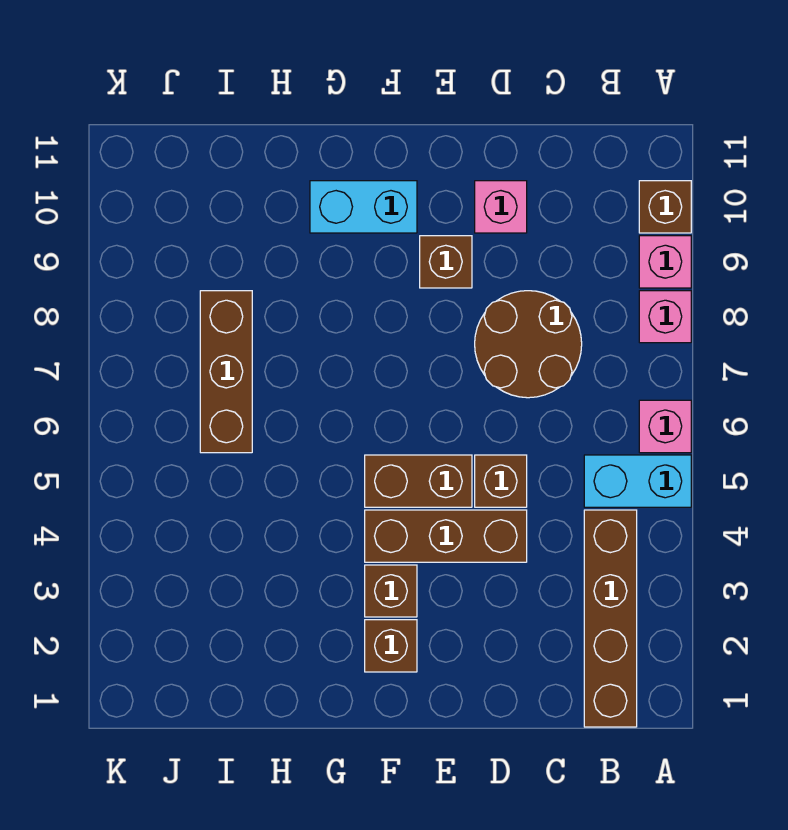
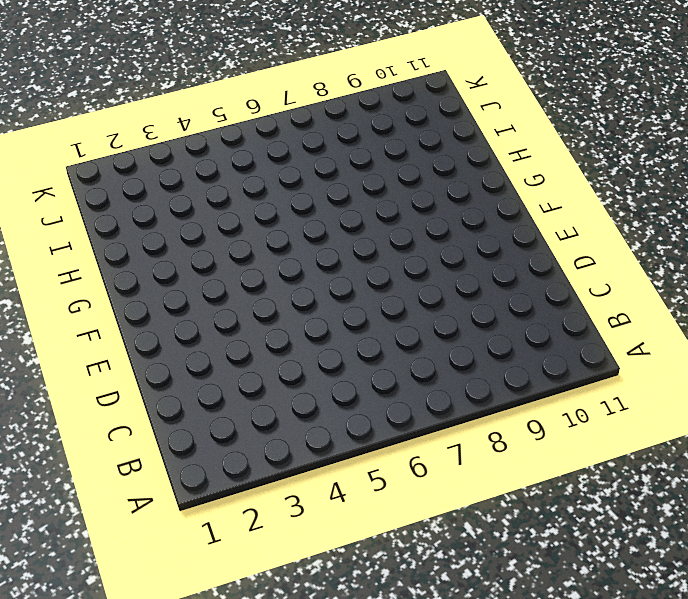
none -> cyan 1x2 brick [584,455,691,507]
none -> pink 1x1 brick [639,400,691,453]
none -> pink 1x1 brick [639,291,691,343]

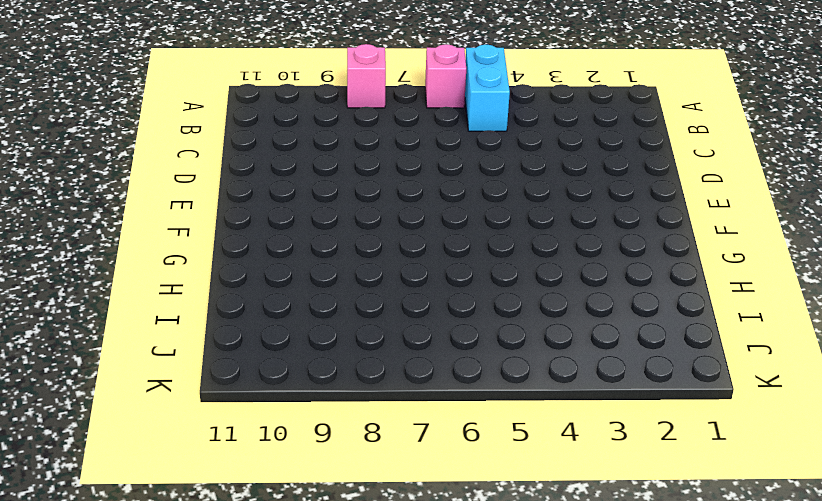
none -> pink 1x1 brick [639,236,691,288]
none -> brown 1x1 brick [639,181,691,233]
none -> brown 1x4 brick [584,510,637,727]

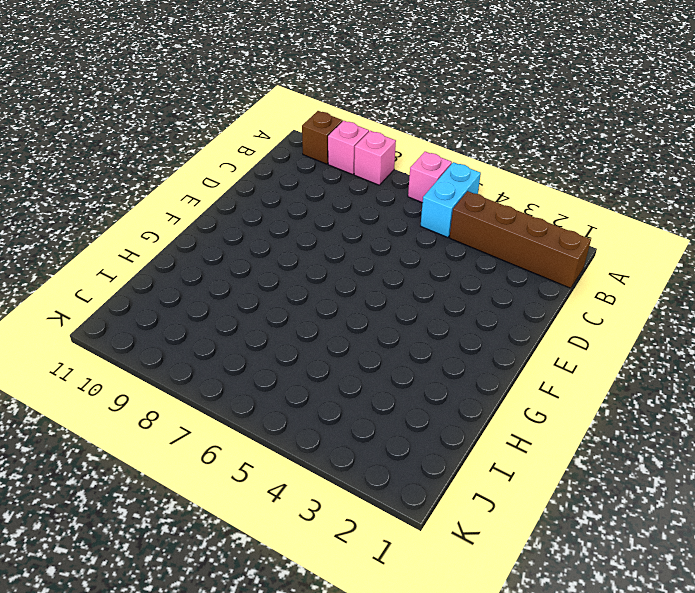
none -> brown 2x2 round brick [475,291,582,398]
none -> brown 1x3 brick [365,510,527,562]
none -> brown 1x1 brick [475,455,527,507]

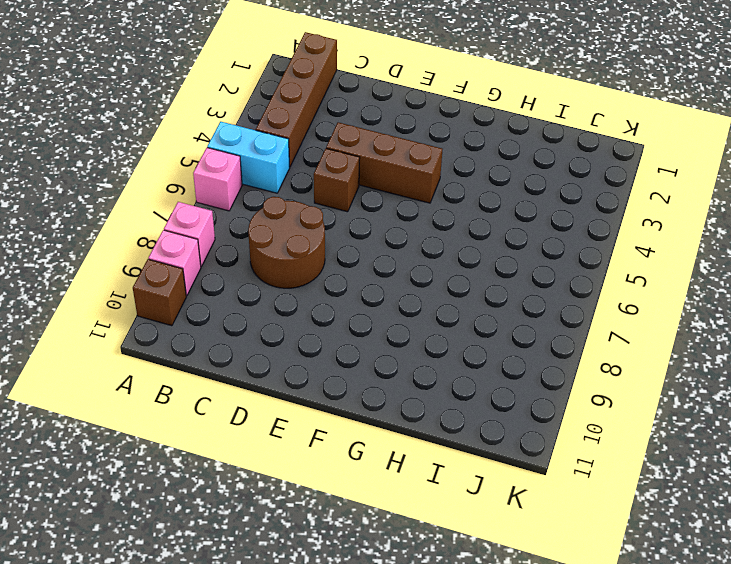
none -> pink 1x1 brick [475,181,527,233]
none -> brown 1x2 brick [365,455,472,507]
none -> brown 1x1 brick [420,236,472,288]

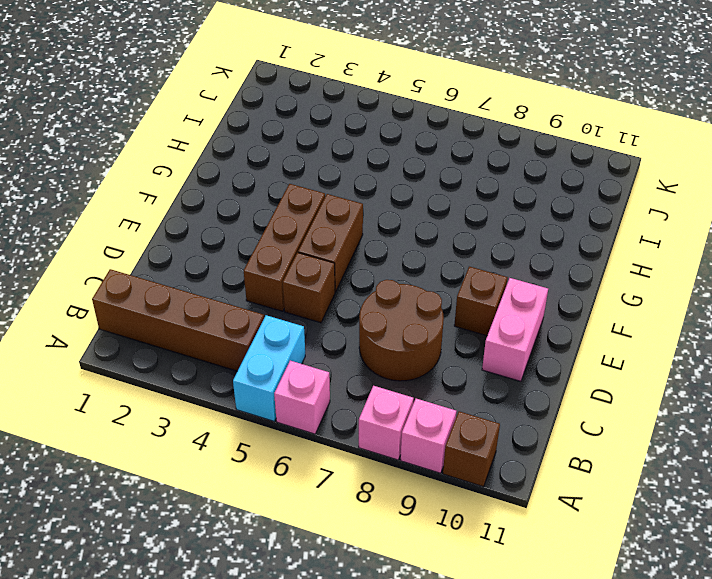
pink 1x2 brick [482,278,548,381] -> pink 1x1 brick [475,181,527,233]
none -> brown 1x1 brick [365,620,417,672]
none -> brown 1x1 brick [365,565,417,617]
none -> cyan 1x2 brick [310,181,417,233]

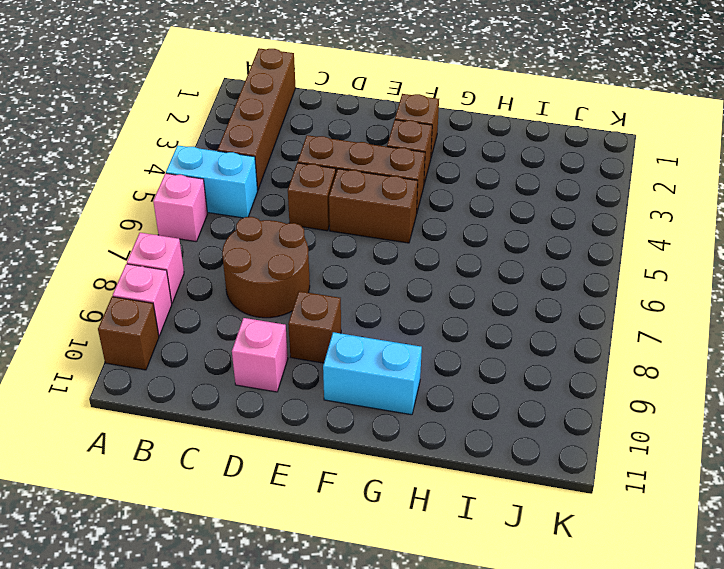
none -> brown 1x3 brick [200,291,252,453]

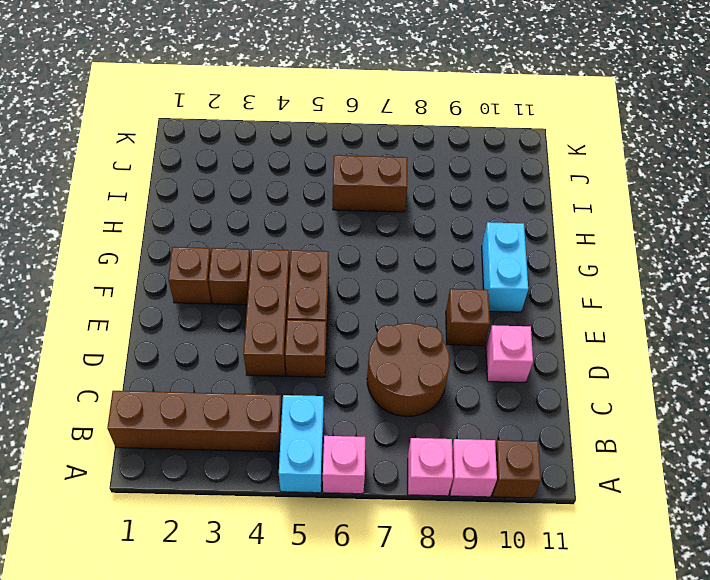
brown 1x2 brick [333,155,407,212] -> brown 1x3 brick [200,291,252,453]

